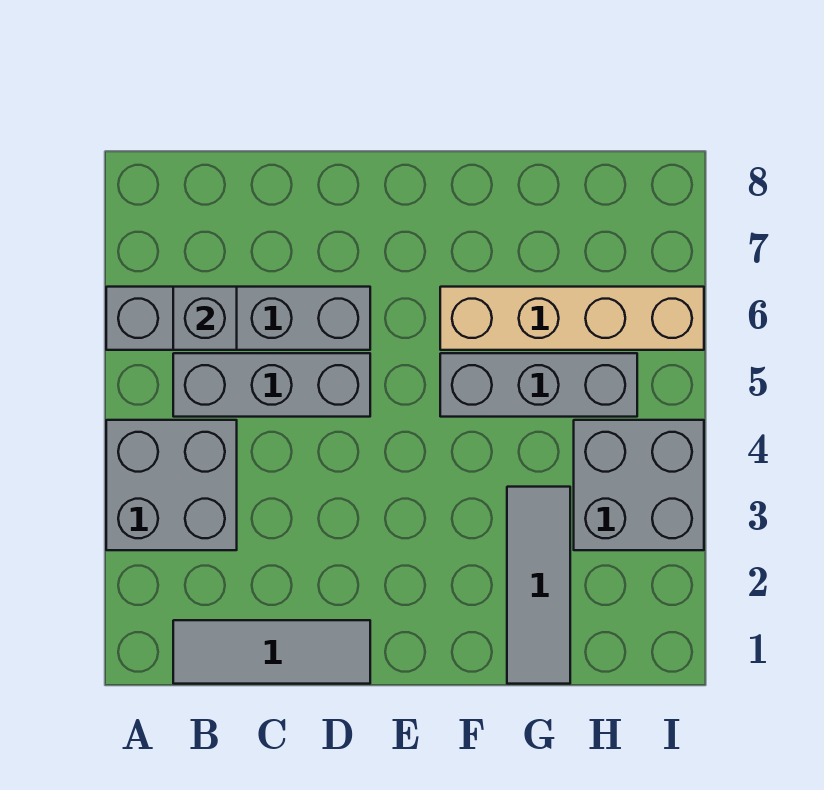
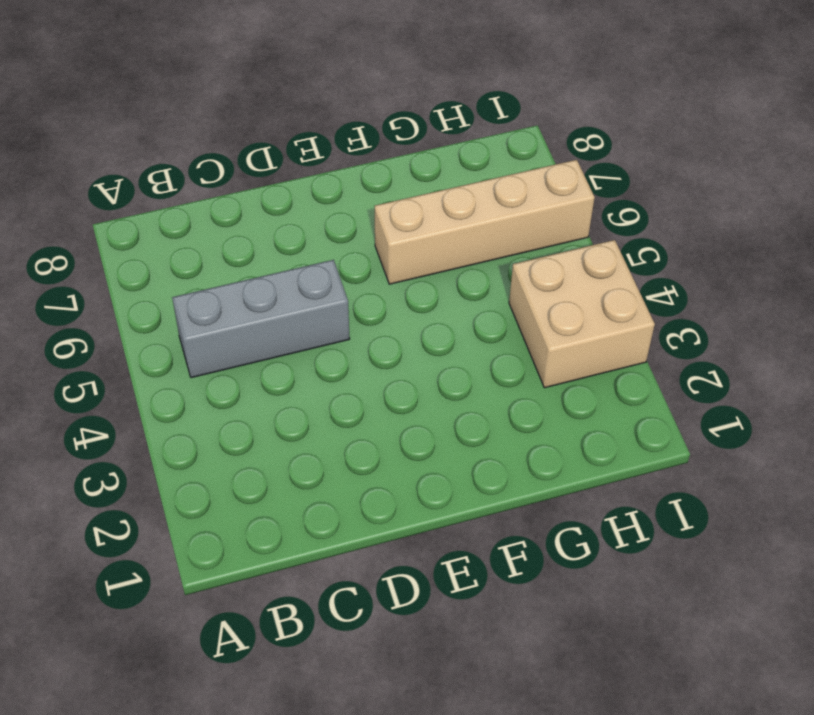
tan 2x2 brick [509,240,655,388] -> grey 2x2 brick [574,420,704,550]
none -> grey 2x2 brick [106,420,237,550]
none -> grey 1x4 brick [106,287,370,350]

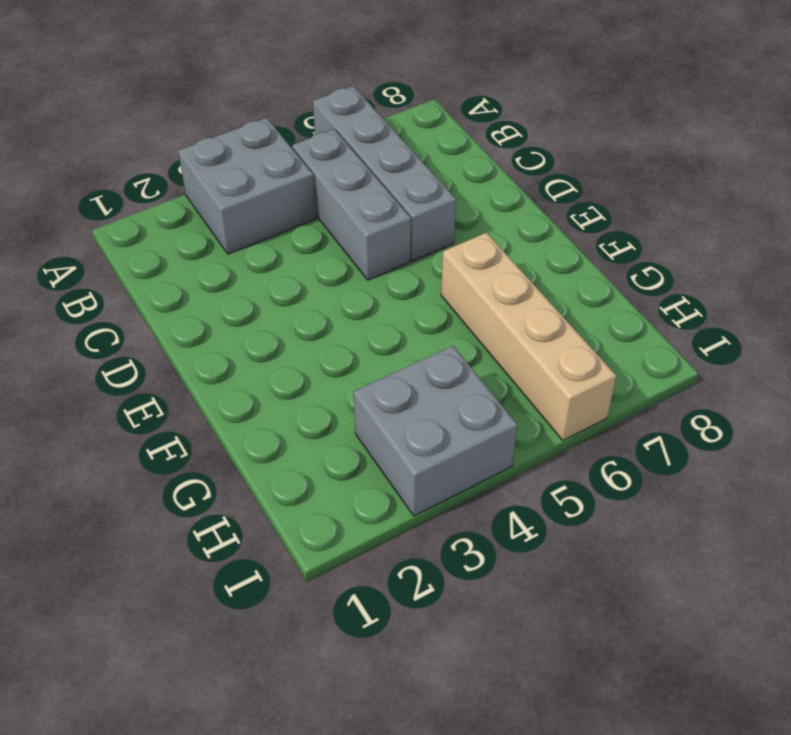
none -> grey 1x3 tile [173,620,370,684]
none -> grey 1x3 brick [440,353,637,417]

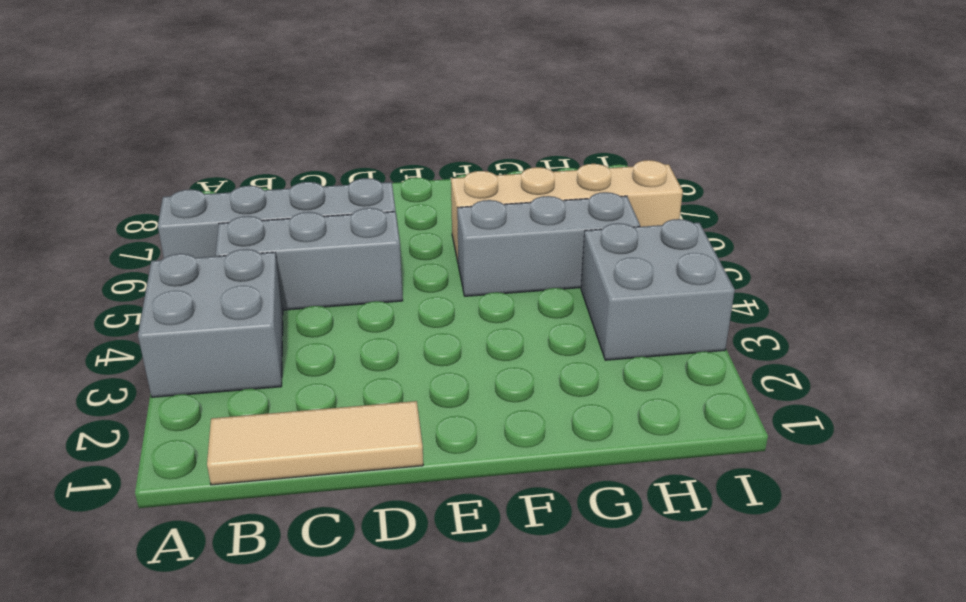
tan 1x3 tile [207,401,423,485] -> grey 1x3 tile [173,620,370,684]
none -> grey 1x3 tile [507,487,570,684]
none -> grey 1x1 brick [173,287,237,350]

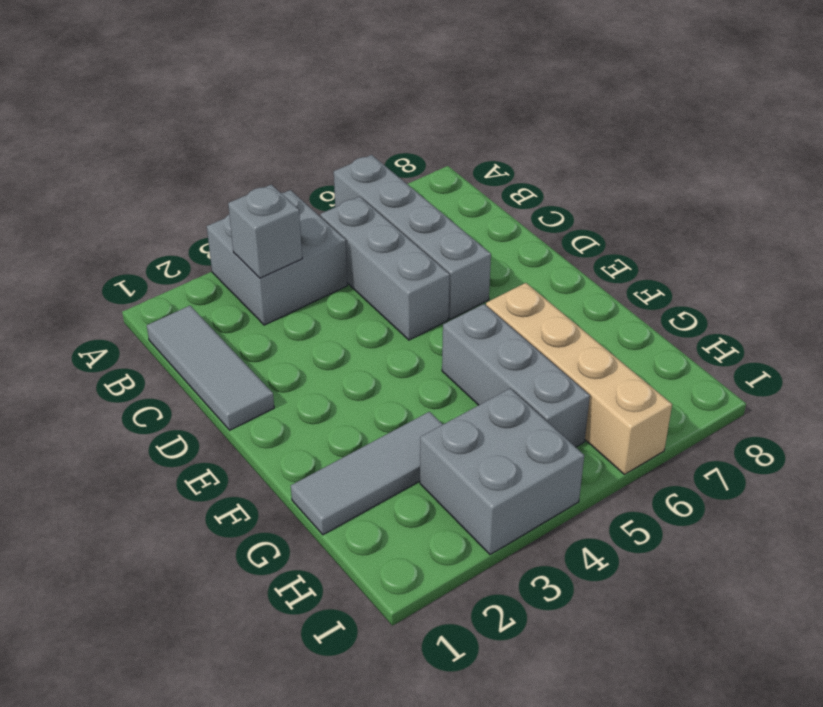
grey 1x1 brick [228,185,302,278] -> grey 1x1 brick moved to [173,287,237,350]

